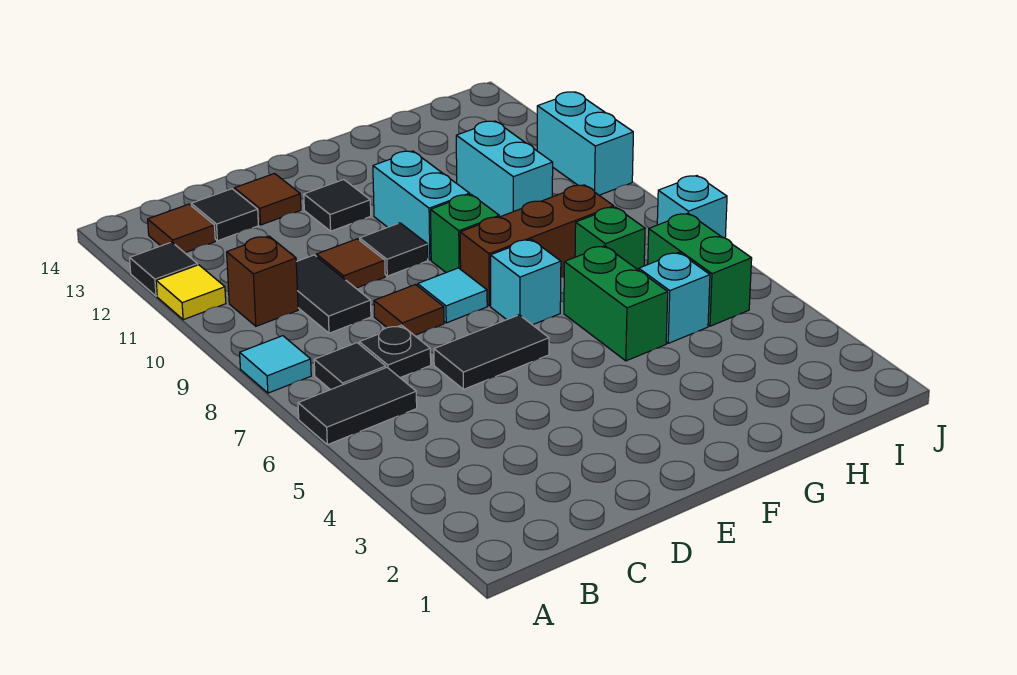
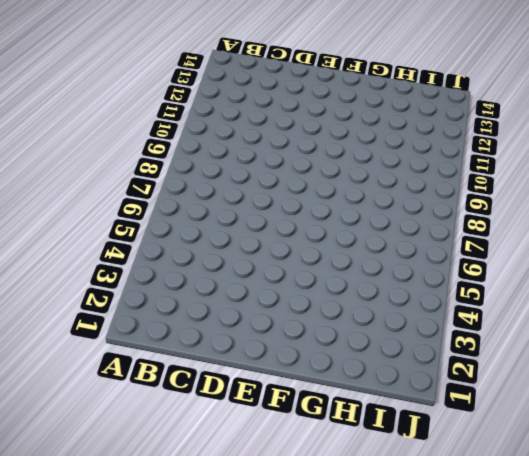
none -> black 1x2 tile [298,367,417,445]
none -> cyan 1x1 tile [240,336,311,393]
none -> yellow 1x1 tile [156,265,226,320]

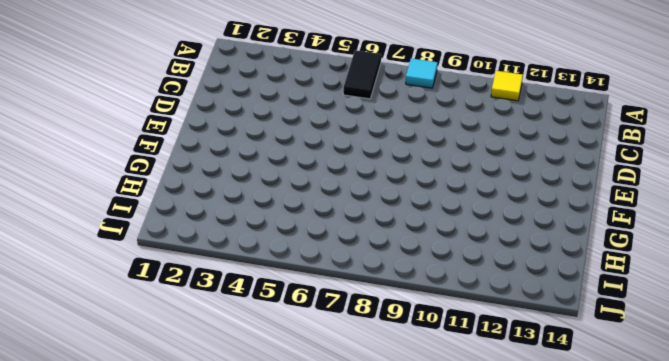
none -> black 1x1 tile [130,242,198,296]
none -> black 1x1 tile [314,343,386,390]
none -> brown 1x1 brick [227,236,298,326]

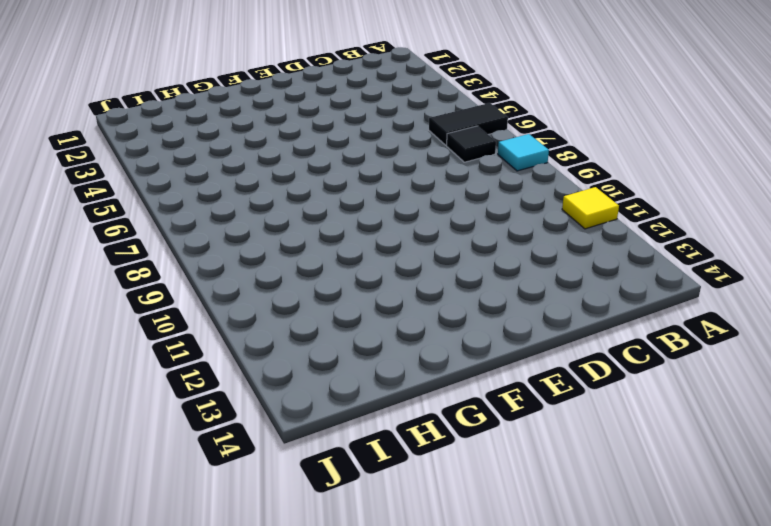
none -> black 1x1 tile [130,242,198,296]
none -> brown 1x1 brick [227,236,298,326]
none -> brown 1x1 tile [148,204,215,253]

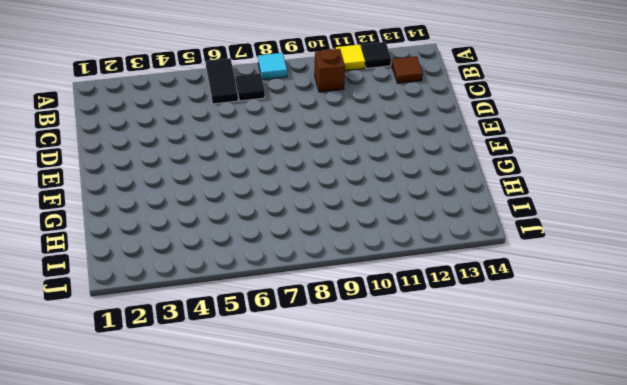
none -> black 1x1 plate [359,325,431,378]
none -> black 1x2 tile [296,255,371,333]
none -> black 1x1 tile [191,189,258,241]

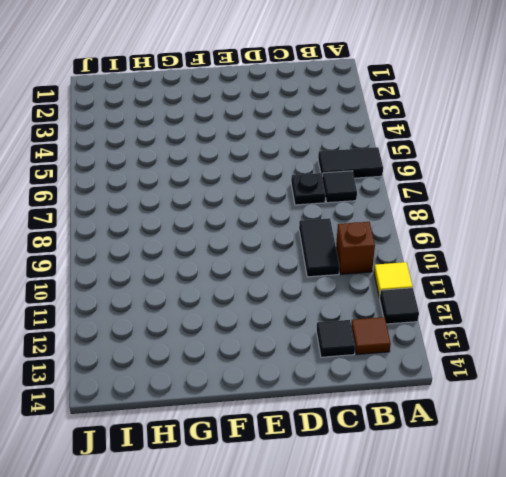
none -> cyan 1x1 tile [240,336,311,393]
none -> black 1x2 tile [434,315,549,389]
none -> brown 1x1 tile [374,285,444,336]

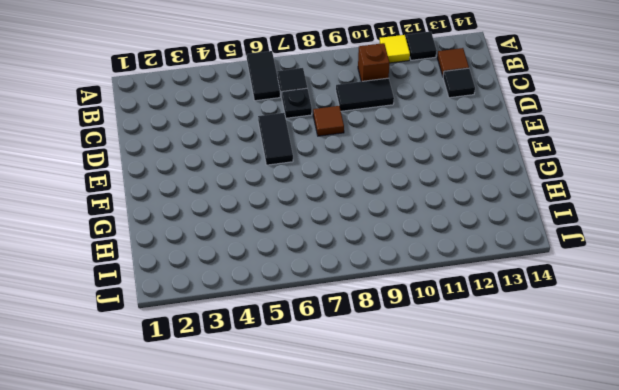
none -> cyan 1x1 tile [240,336,311,393]
none -> brown 1x1 tile [316,239,385,288]
none -> brown 1x1 tile [234,174,301,225]

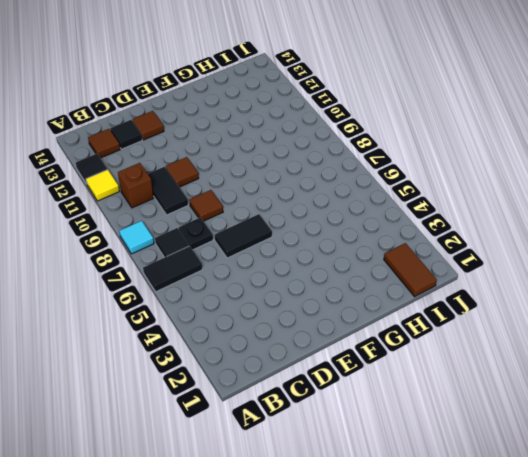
brown 1x2 tile [384,243,437,297] -> none
none -> cyan 1x1 tile [418,268,487,323]
none -> black 1x1 tile [360,223,428,276]
none -> black 1x1 tile [304,180,371,231]

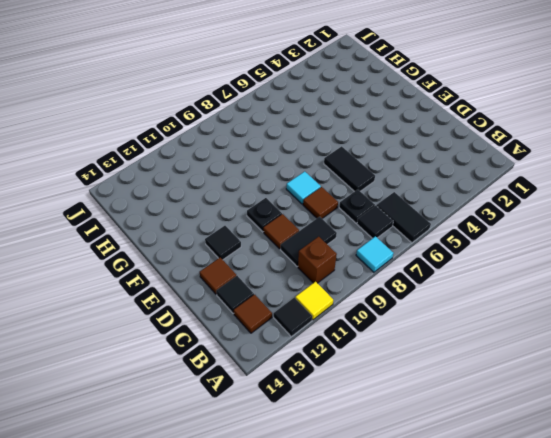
black 1x1 plate [247,198,282,232] -> black 1x1 tile [360,223,428,276]
none -> cyan 1x1 brick [491,239,561,325]
none -> brown 1x3 brick [460,185,614,306]
none -> green 1x1 brick [431,194,499,272]

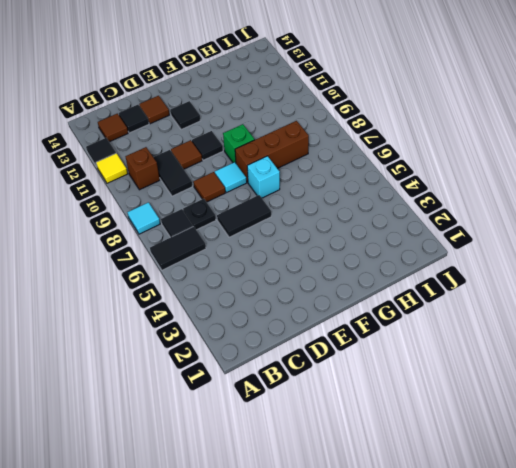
none -> cyan 1x2 brick [373,151,470,260]
none -> green 1x2 brick [564,246,668,361]
none -> cyan 1x1 brick [639,252,710,343]

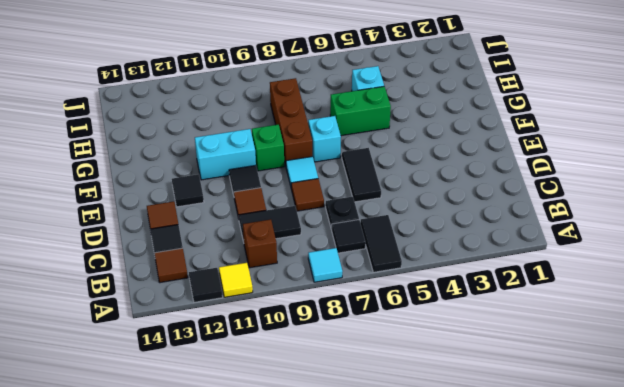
none -> green 1x1 brick [575,207,645,270]
none -> cyan 1x2 brick [456,121,553,217]
none -> green 1x2 brick [648,213,752,326]

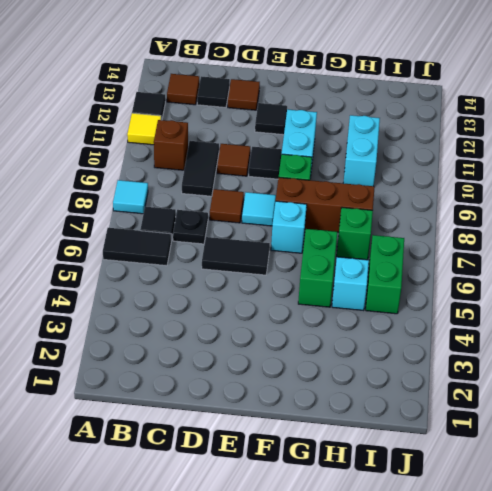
none -> cyan 1x1 brick [657,176,727,238]
none -> cyan 1x2 brick [537,92,633,195]

